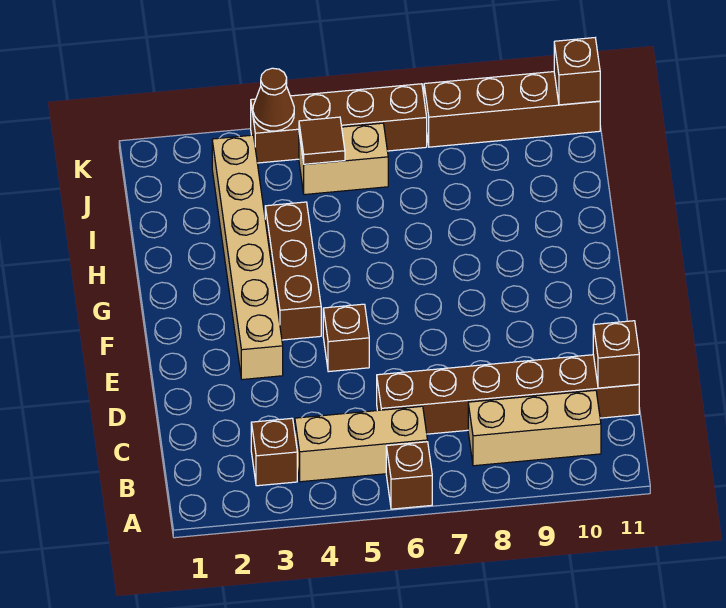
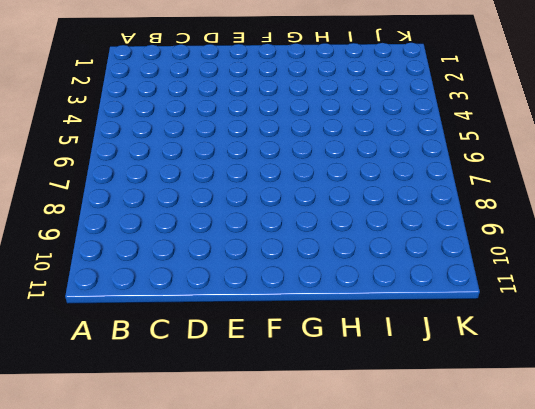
none -> brown 1x1 brick [386,442,432,509]
none -> brown 1x1 brick [251,418,297,486]
none -> tan 1x3 brick [295,406,428,482]

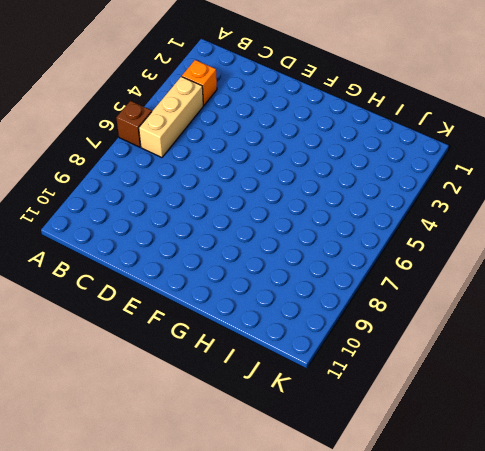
orange 1x1 brick [182,60,217,105] -> brown 1x1 brick [251,418,297,486]
none -> tan 1x3 brick [468,390,601,466]
none -> brown 1x6 brick [377,355,639,434]
none -> tan 1x6 brick [212,135,283,380]

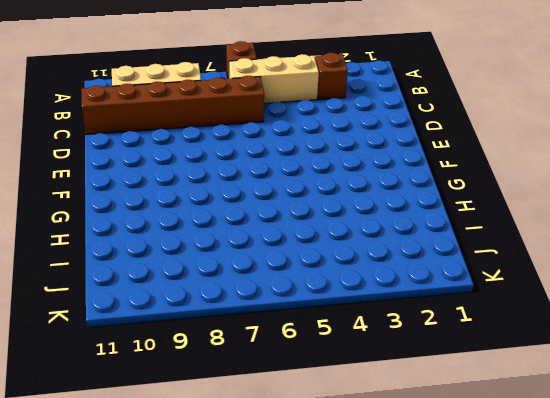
none -> tan 1x6 brick [212,135,283,380]
none -> brown 1x1 brick [323,304,369,372]
none -> brown 1x3 brick [265,202,321,340]

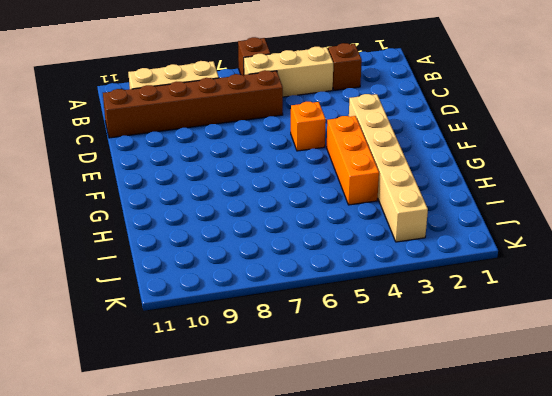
orange 1x1 brick [291,102,326,151] -> brown 1x1 brick [323,304,369,372]
orange 1x3 brick [327,116,379,205] -> brown 1x3 brick [265,202,321,340]
none -> tan 1x2 brick [299,123,388,195]
none -> brown 1x4 brick [251,84,427,163]
none -> brown 1x4 brick [424,72,600,147]

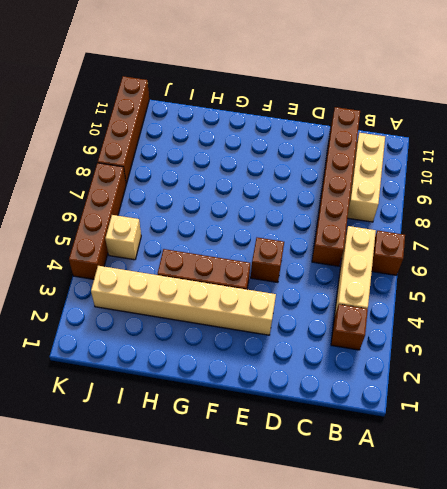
tan 1x1 brick [105,215,141,260] -> tan 1x2 brick [299,123,388,195]
none -> brown 1x1 brick [593,321,639,388]
none -> brown 1x1 tile [299,117,345,164]
none -> brown 1x1 cone [253,68,294,131]

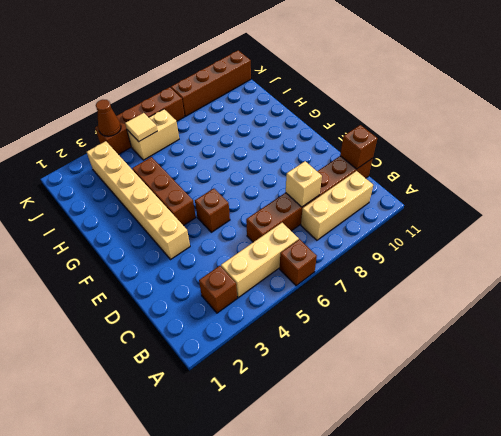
tan 1x1 brick [286,161,322,207] -> none
tan 1x1 tile [125,113,157,142] -> brown 1x1 tile [299,117,345,164]
none -> brown 1x1 brick [554,38,600,105]

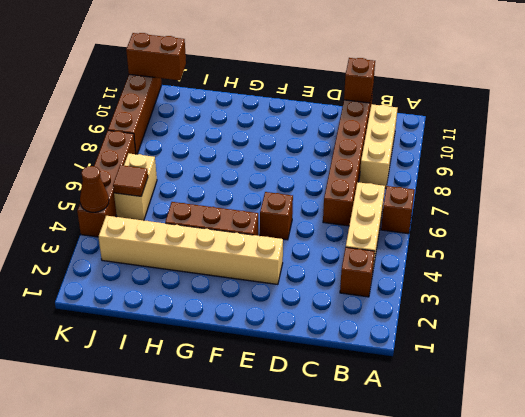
brown 1x2 brick [126,33,186,80] -> brown 1x1 brick [554,38,600,105]

